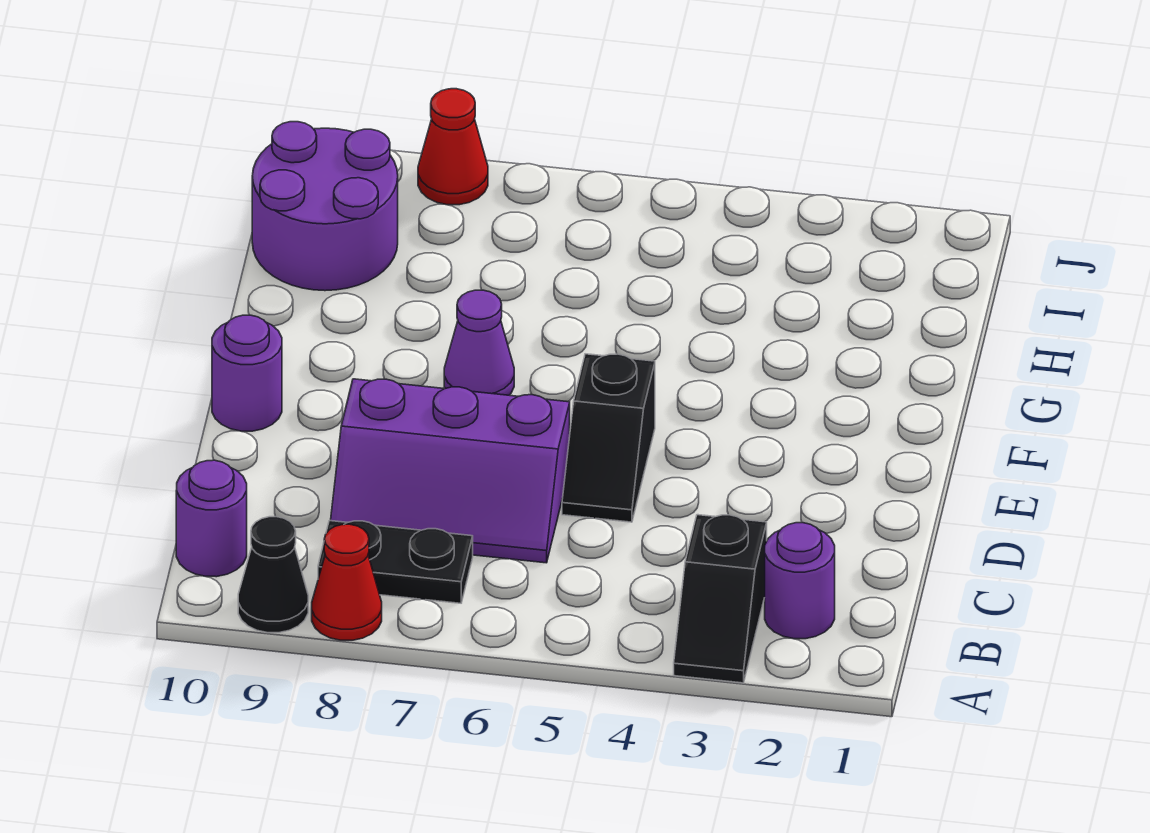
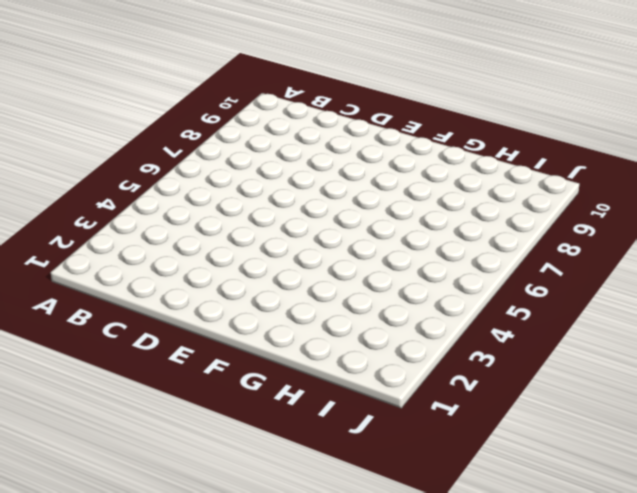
none -> black 1x2 slope [674,515,767,683]
none -> red 1x1 cone [312,524,382,640]
none -> black 1x1 cone [238,517,308,633]

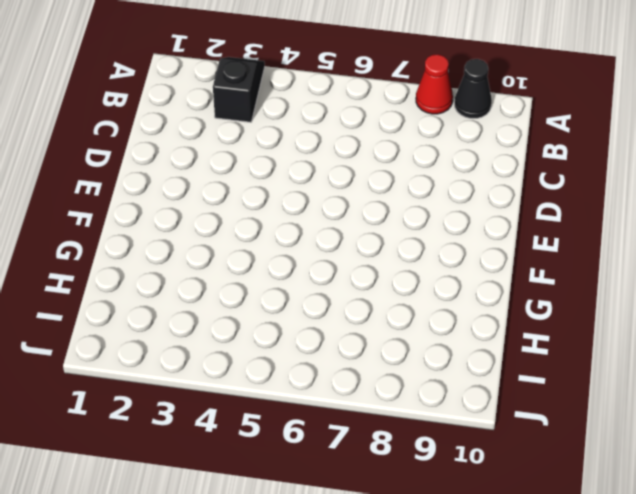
none -> purple 1x1 round brick [765,523,835,639]
none -> black 1x2 plate [318,521,473,603]
none -> purple 1x1 round brick [176,460,247,577]

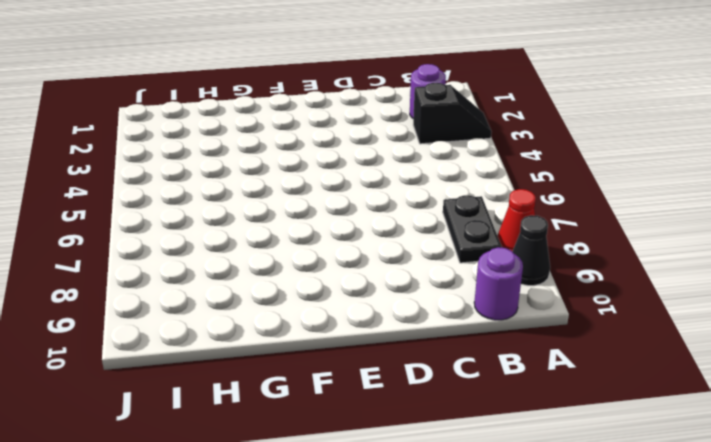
none -> purple 2x3 slope [331,379,570,563]
none -> black 1x2 slope [562,354,655,522]
none -> purple 1x1 round brick [212,315,282,431]

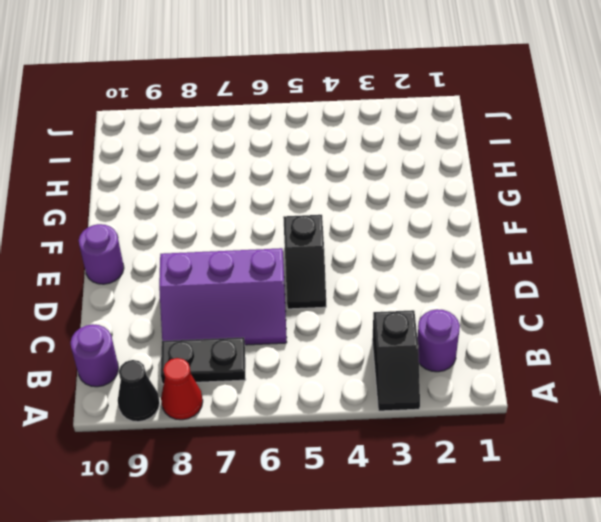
none -> purple 1x1 cone [444,290,514,395]
none -> purple 2x2 round brick [252,122,398,291]
none -> red 1x1 cone [418,89,488,205]

